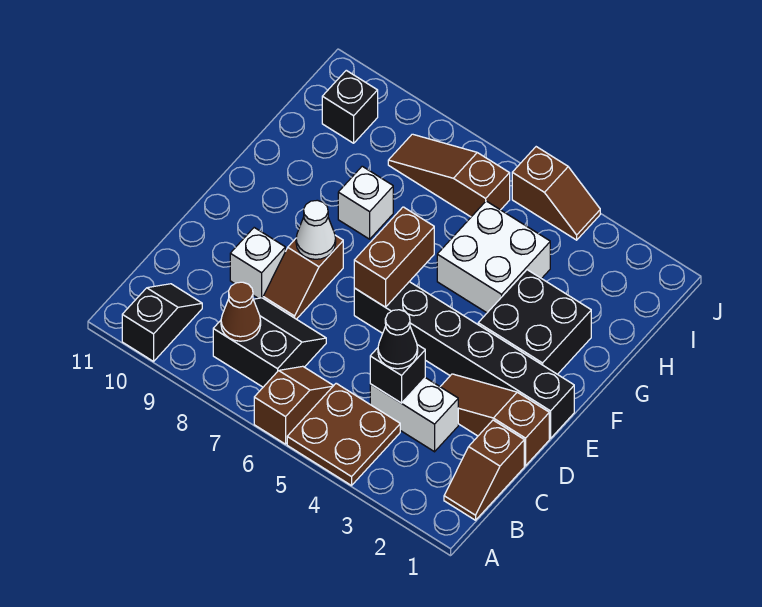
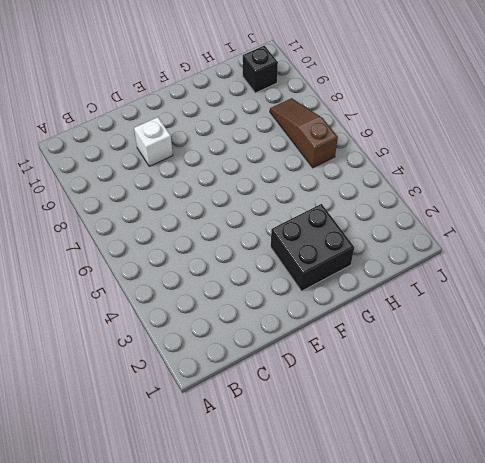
none -> brown 2x2 plate [287,383,400,486]
none -> brown 1x2 slope [254,366,334,444]
none -> black 1x2 slope [122,284,202,361]

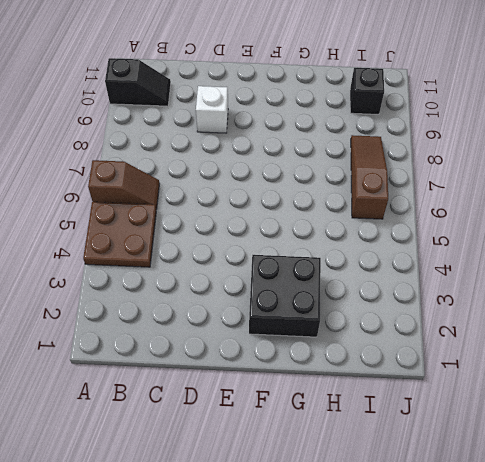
none -> brown 1x2 slope [444,420,524,520]
none -> black 2x2 slope [213,298,326,387]
none -> white 1x2 brick [370,378,458,452]

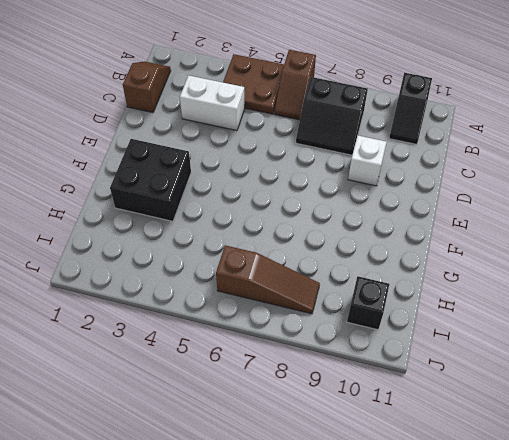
none -> brown 1x3 slope [440,374,549,466]
none -> brown 1x2 slope [263,235,343,319]
none -> black 1x6 brick [354,282,574,438]

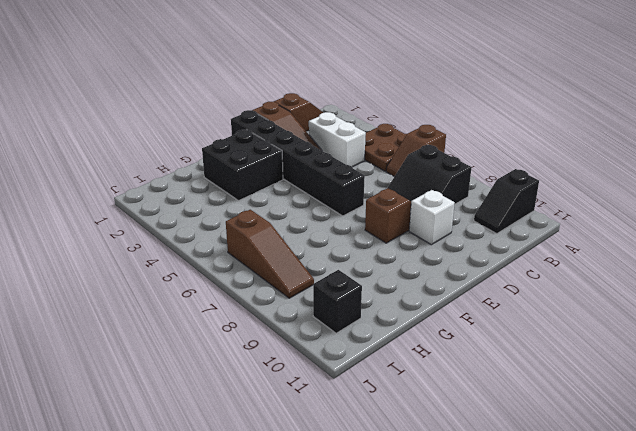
none -> white 2x2 brick [437,201,550,313]
none -> white 1x1 brick [338,166,393,239]
none -> brown 1x2 slope [512,147,600,240]

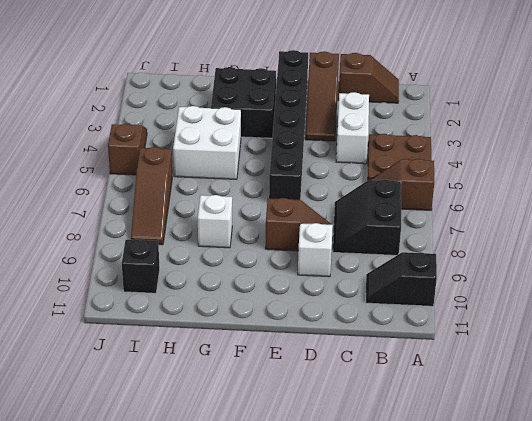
none -> brown 1x1 cone [221,282,261,341]
none -> black 1x1 brick [370,345,425,403]
none -> brown 1x2 brick [354,207,434,307]

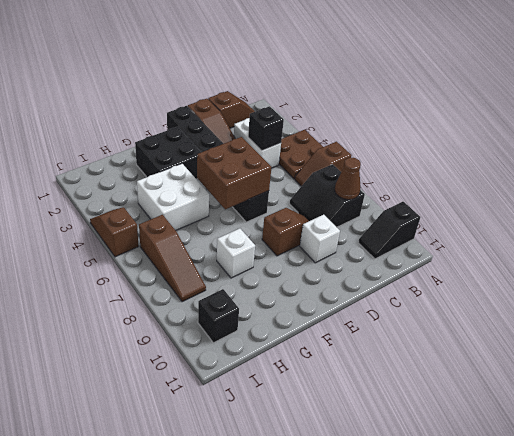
brown 2x2 brick [197,137,272,209] -> brown 1x2 brick [354,207,434,307]
none -> white 1x1 cone [296,200,336,259]
none -> black 1x1 cone [378,310,418,369]

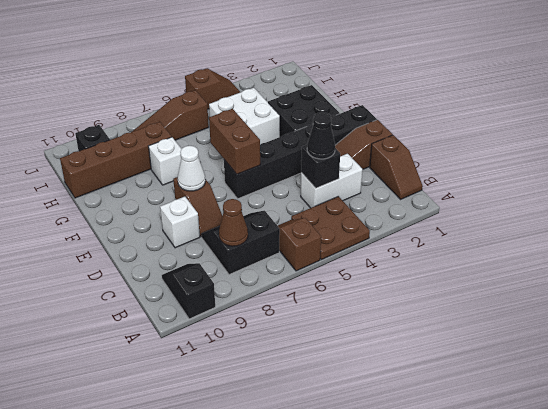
brown 1x4 brick [60,122,172,198] -> none

